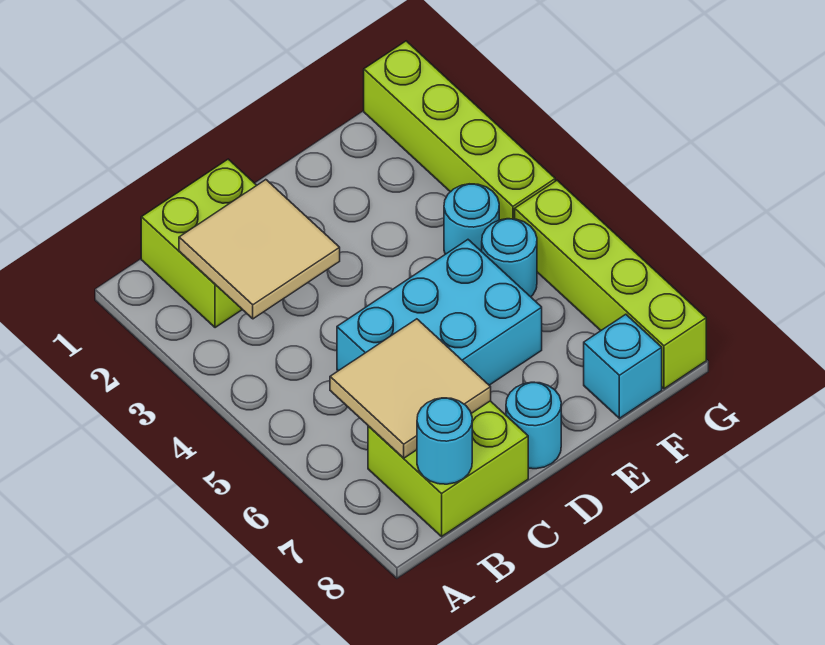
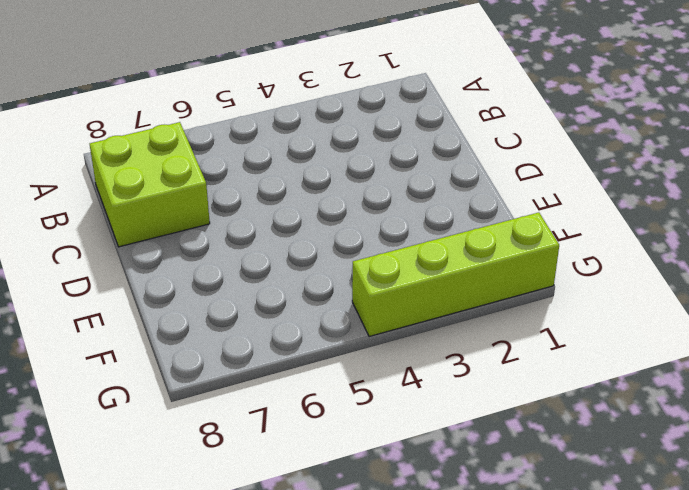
none -> lime 2x2 brick [141,159,257,328]
none -> cyan 2x3 brick [337,240,542,385]
none -> cyan 1x1 round brick [506,382,561,469]

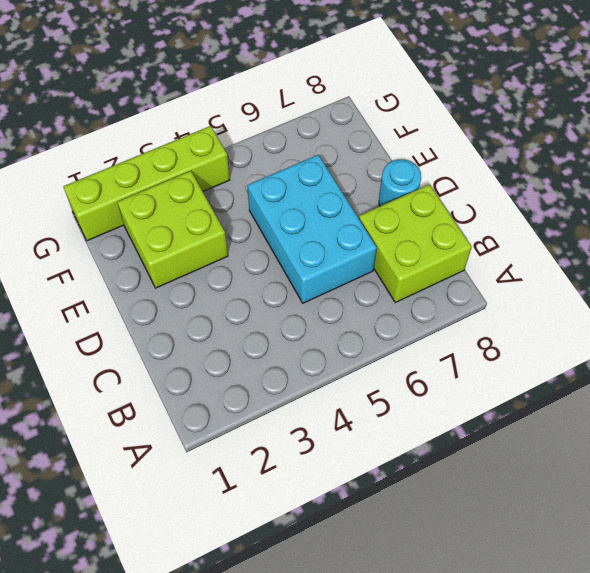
lime 2x2 brick [117,171,228,288] -> lime 2x2 brick moved to [141,159,257,328]
none -> cyan 1x1 round brick [444,184,499,254]
none -> cyan 1x1 round brick [482,219,537,297]
none -> cyan 1x1 brick [584,314,662,418]

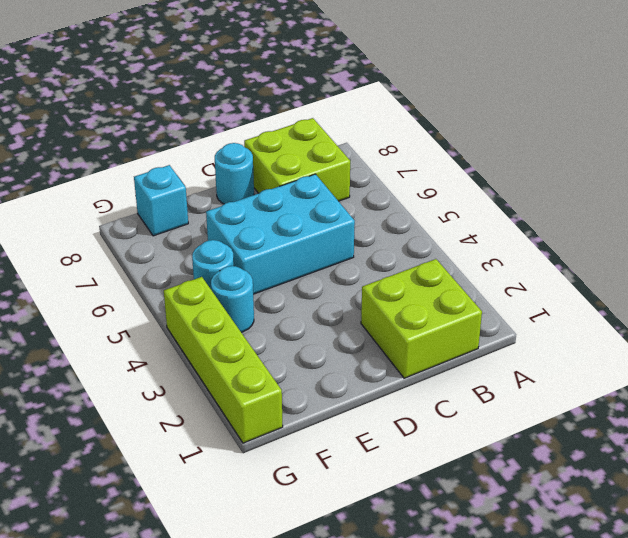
none -> lime 1x4 brick [515,180,706,389]
none -> tan 2x2 tile [179,180,340,319]
none -> tan 2x2 tile [330,319,491,458]

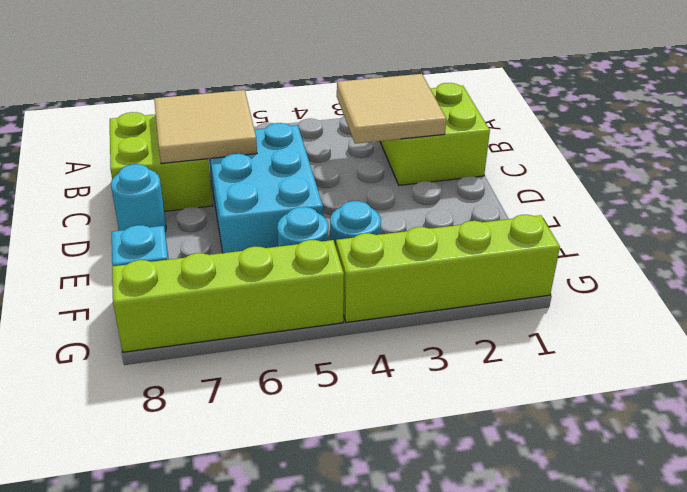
none -> cyan 1x1 round brick [417,398,472,484]

